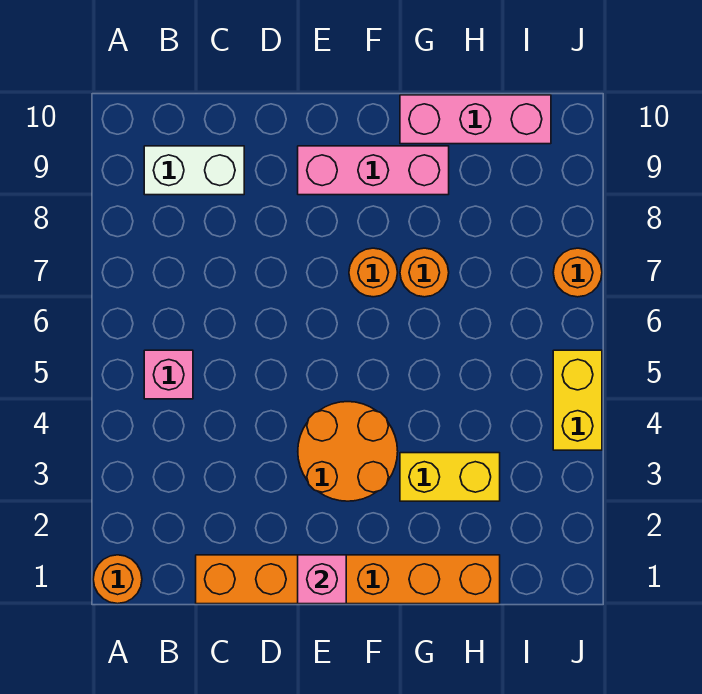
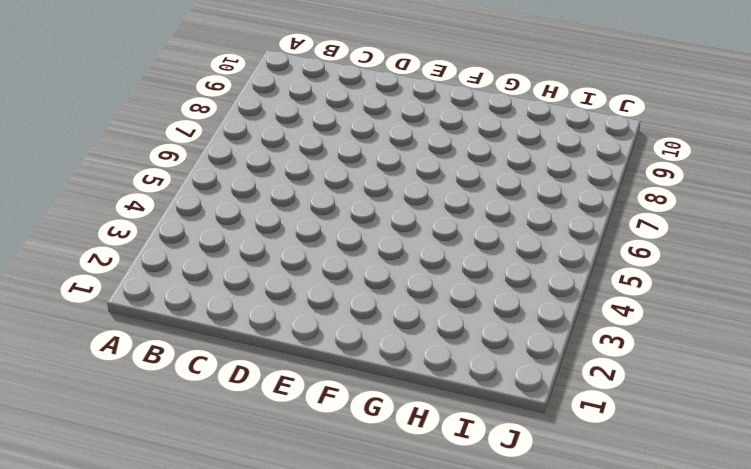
none -> orange 1x1 round brick [93,555,142,604]
none -> pink 1x1 brick [144,350,193,399]
none -> white 1x2 brick [144,146,244,195]

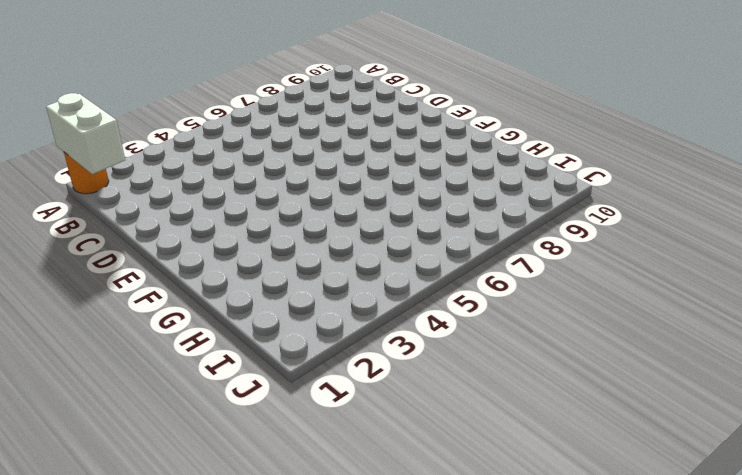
white 1x2 brick [46,93,125,174] -> white 1x2 brick moved to [144,146,244,195]
none -> pink 1x1 brick [144,350,193,399]
none -> orange 1x6 brick [196,555,500,604]
none -> orange 2x2 round brick [298,402,398,501]

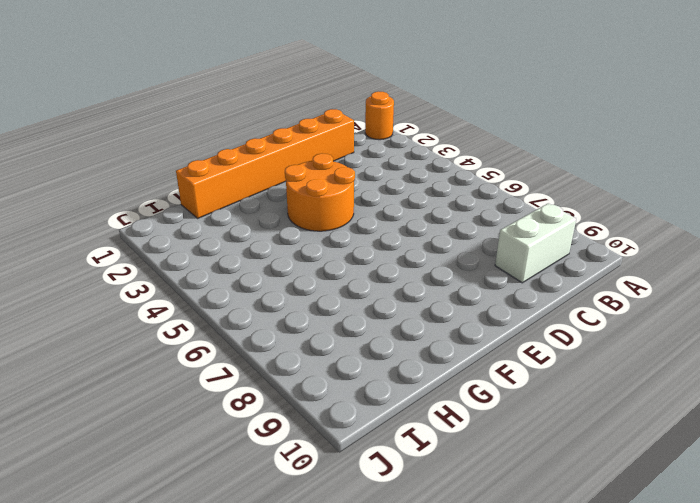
none -> pink 1x1 brick [144,350,193,399]
none -> pink 1x3 brick [298,146,449,195]
none -> orange 1x1 round brick [349,248,398,297]

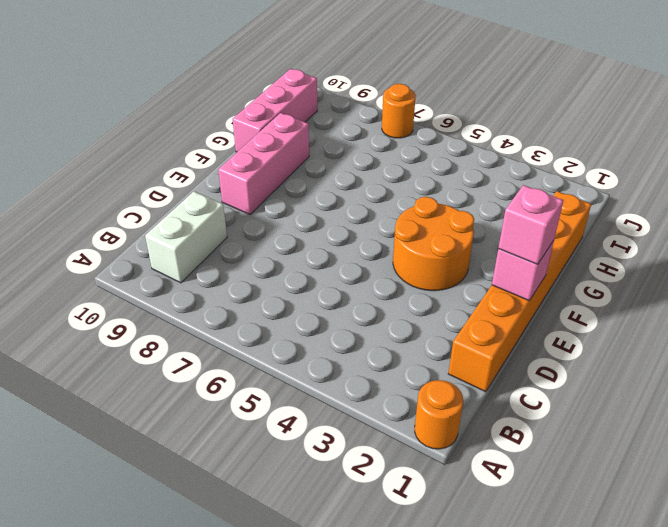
pink 1x1 brick [498,185,563,265] -> pink 1x1 brick moved to [144,350,193,399]
none -> orange 1x1 round brick [349,248,398,297]
none -> yellow 1x2 brick [400,453,500,501]
none -> orange 1x1 round brick [400,248,449,297]

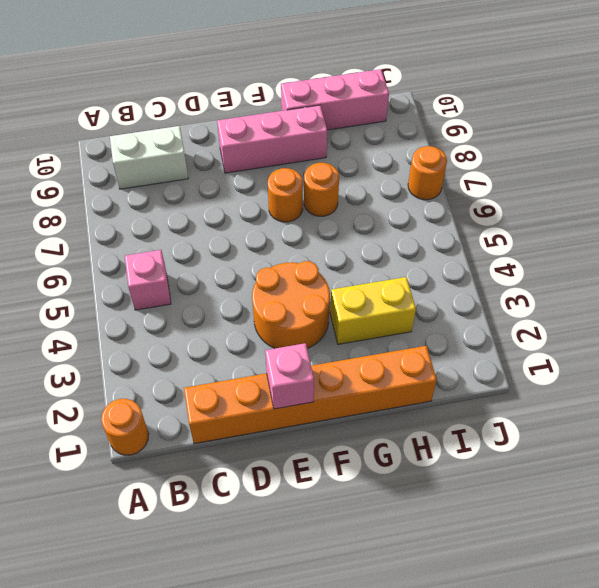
none -> yellow 1x2 brick [553,350,602,450]

